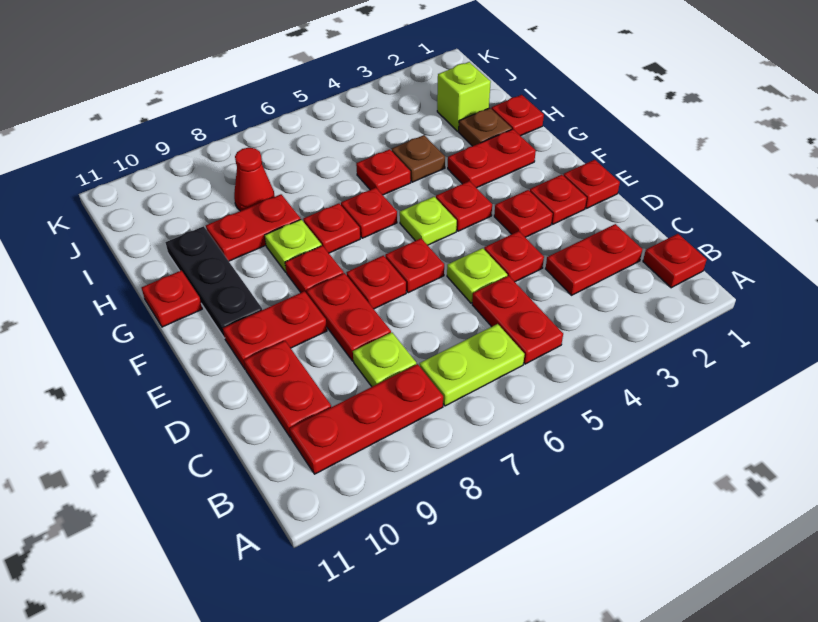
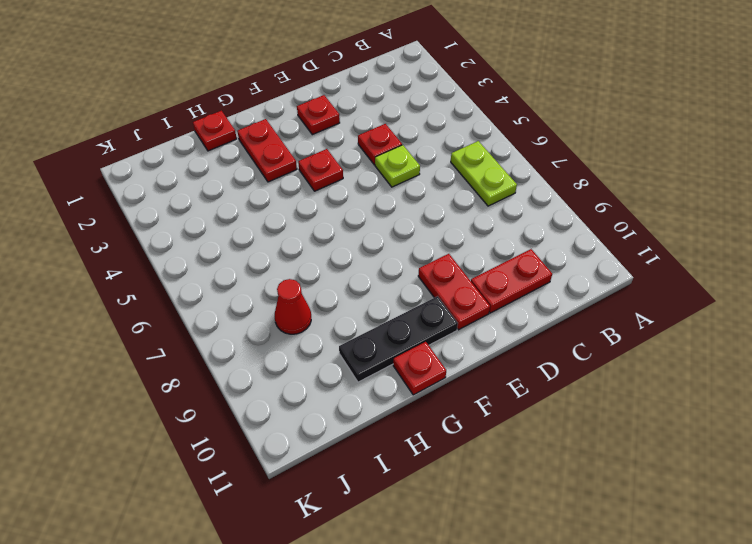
none -> red 1x1 plate [643,234,707,288]
none -> red 1x2 plate [472,276,563,364]
none -> red 1x3 plate [290,364,443,474]
none -> red 1x2 plate [546,224,642,295]

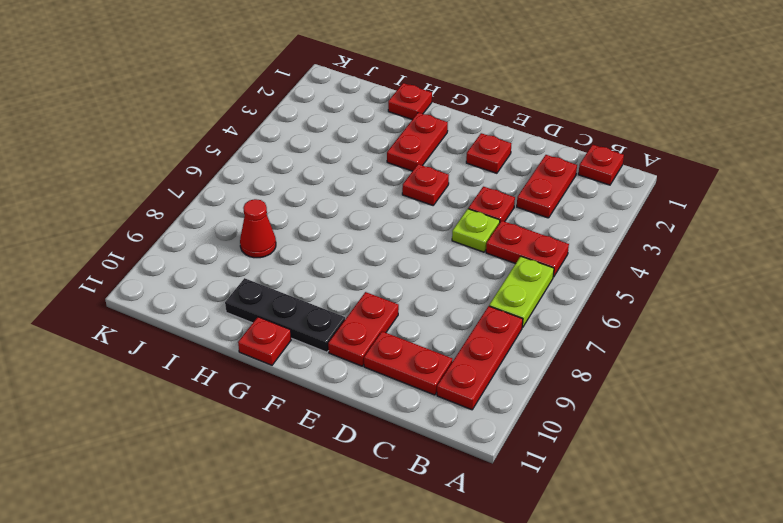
none -> lime 1x1 plate [353,332,416,387]
none -> red 1x2 plate [307,273,391,361]
none -> red 1x1 plate [563,160,620,208]
none -> red 1x1 plate [494,190,553,237]

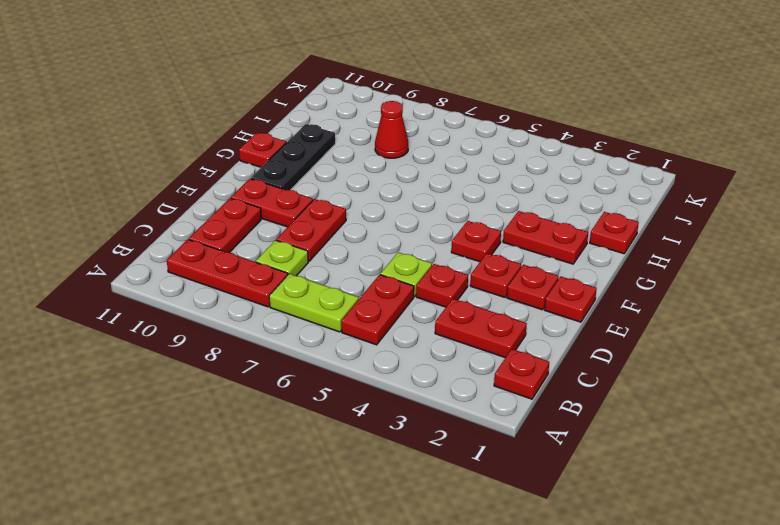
none -> red 1x1 plate [385,239,444,293]
none -> red 1x1 plate [347,255,406,309]
none -> lime 1x1 plate [400,197,457,245]
none -> red 1x1 plate [285,246,344,294]

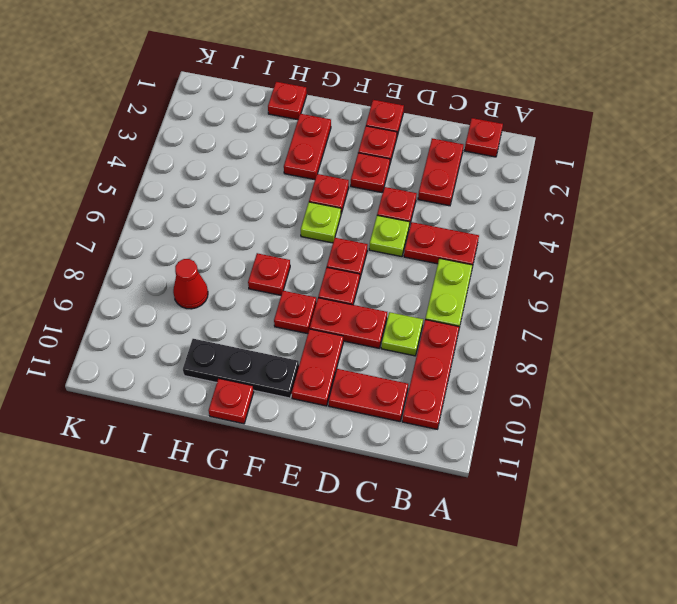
none -> red 1x1 plate [341,188,397,238]
none -> lime 1x1 plate [265,219,322,272]
none -> brown 1x1 plate [459,108,512,146]
none -> brown 1x1 plate [392,135,445,182]

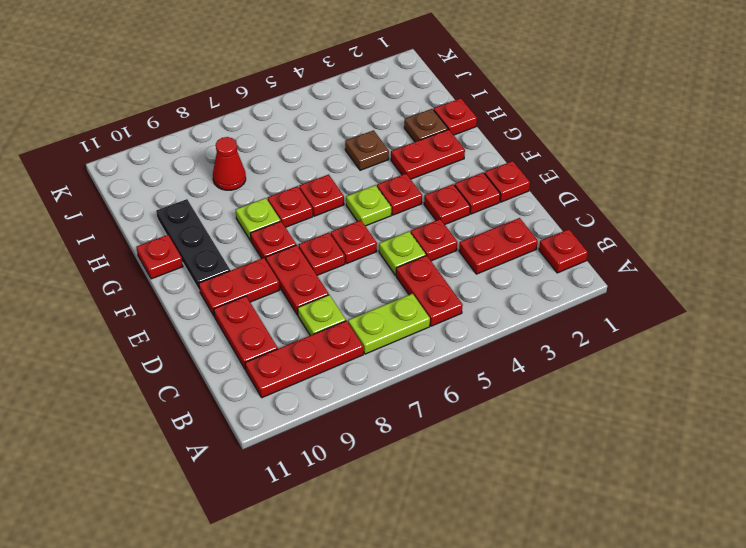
none -> red 1x1 plate [356,149,411,195]
none -> red 1x2 plate [206,194,301,261]
none -> lime 1x1 brick [437,62,491,131]

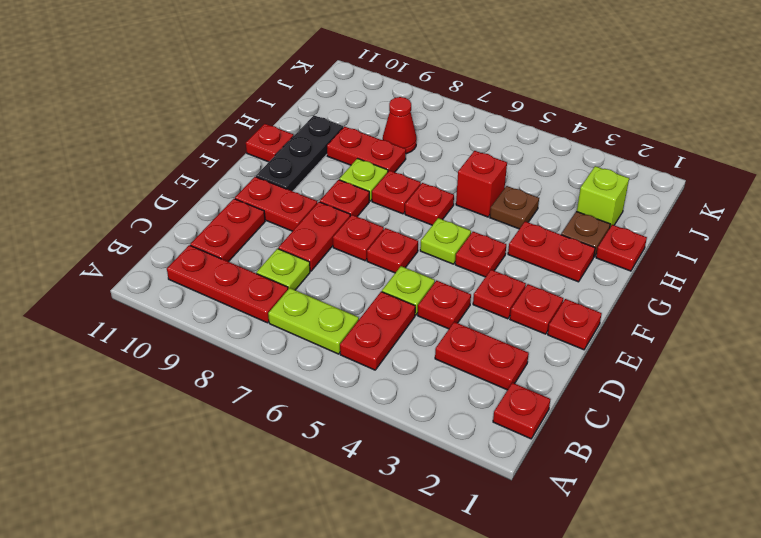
red 1x1 brick [456,151,507,217] -> red 1x1 plate [356,149,411,195]

